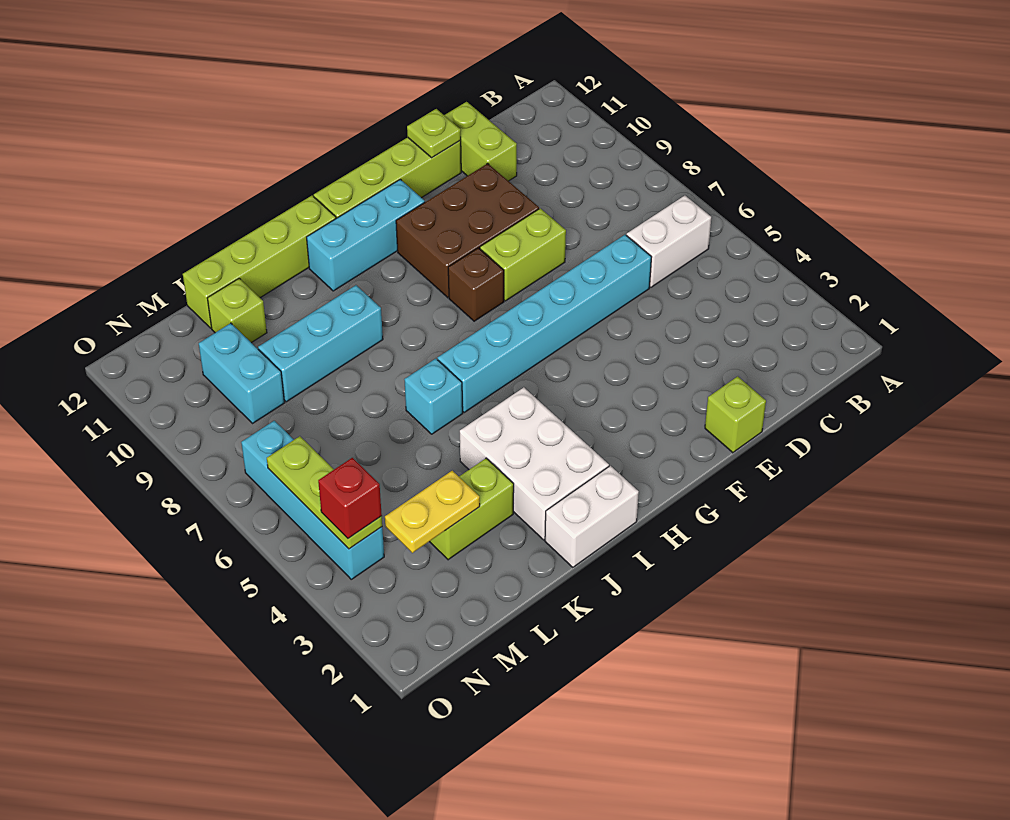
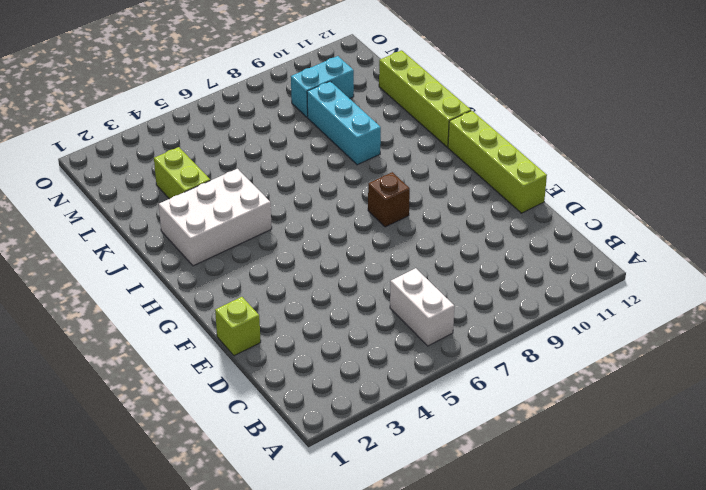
none -> cyan 1x6 brick [437,235,651,412]
none -> lime 1x2 brick [444,102,517,181]
none -> lime 1x2 brick [480,208,566,301]

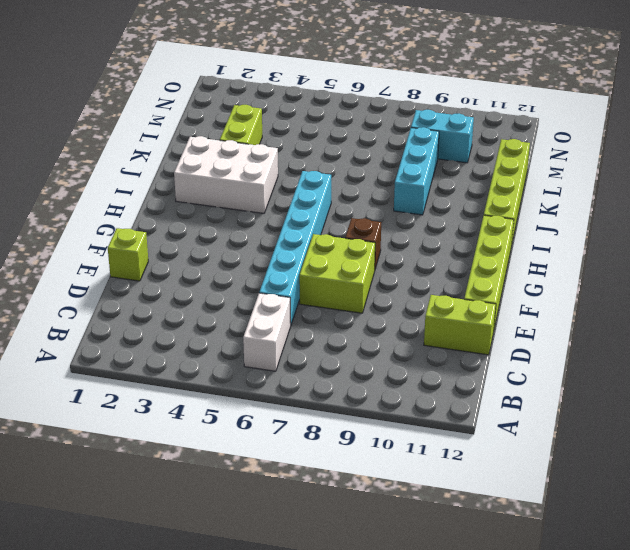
lime 2x2 brick [299,234,375,313] -> lime 1x2 brick [480,208,566,301]
none -> brown 2x3 brick [396,163,539,298]
none -> cyan 1x3 brick [307,179,425,291]
none -> white 1x2 brick [545,466,639,567]

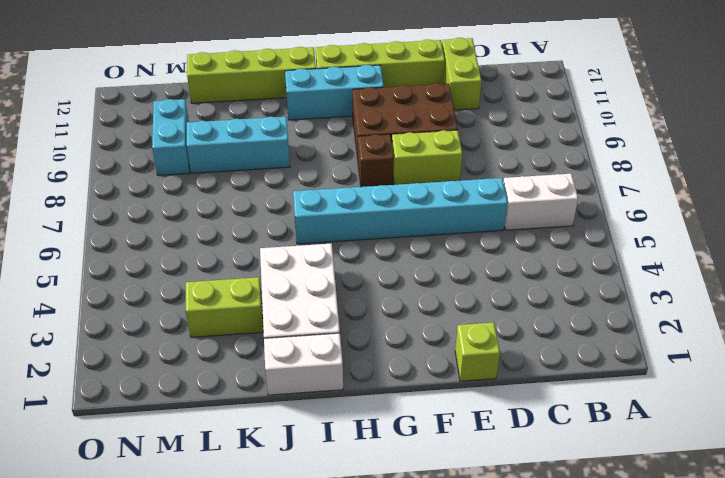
none -> cyan 1x1 brick [404,359,463,434]
none -> lime 1x1 brick [207,278,267,343]
none -> cyan 1x4 brick [241,421,384,579]

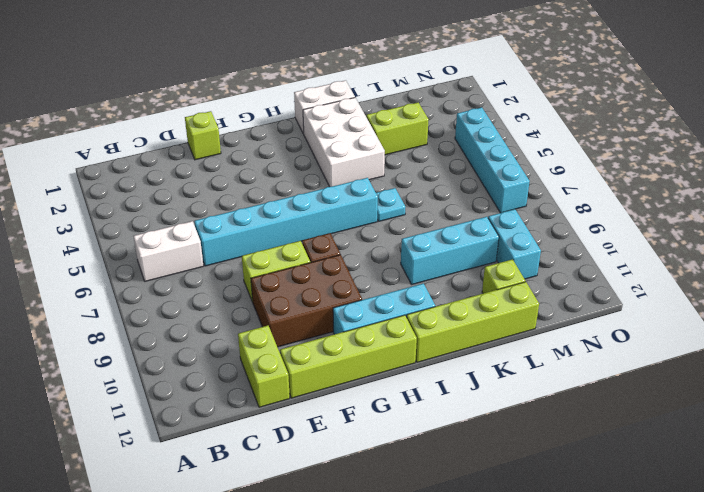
cyan 1x1 plate [376,188,405,221] -> cyan 1x1 brick [404,359,463,434]
none -> lime 1x1 plate [407,109,461,158]
none -> yellow 1x2 plate [385,471,480,553]
none -> lime 1x3 plate [267,436,382,549]

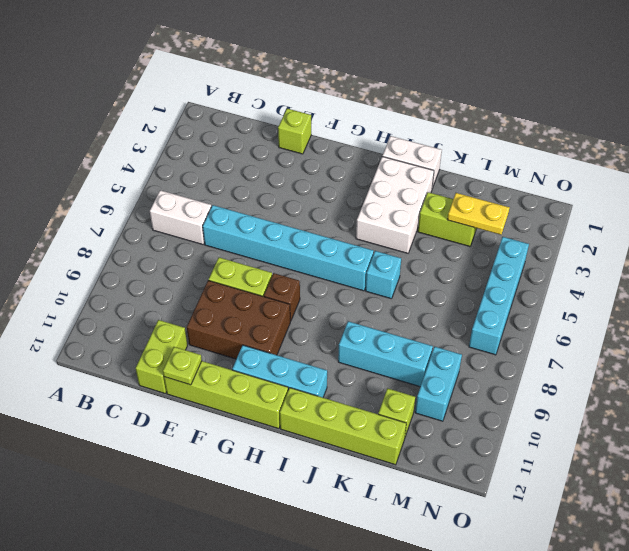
none -> lime 1x3 plate [267,436,382,549]
none -> red 1x1 brick [318,458,382,538]

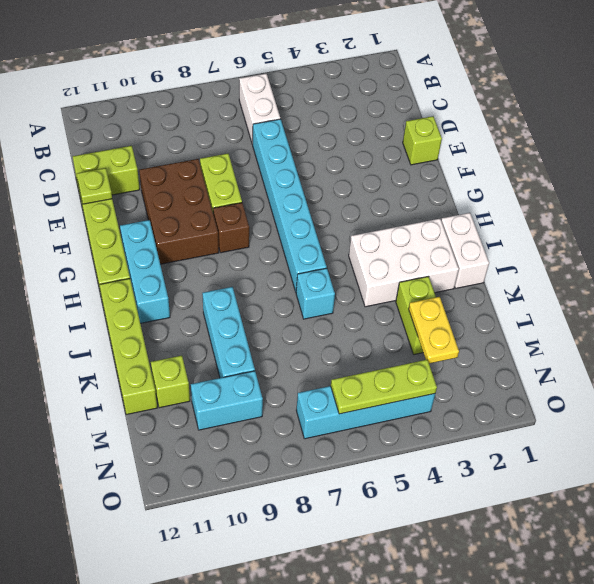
none -> red 1x1 brick [318,458,382,538]

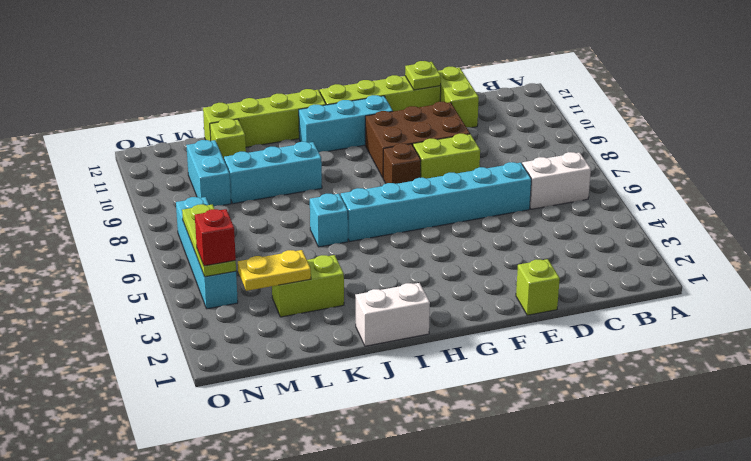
none -> white 2x3 brick [460,387,609,540]

